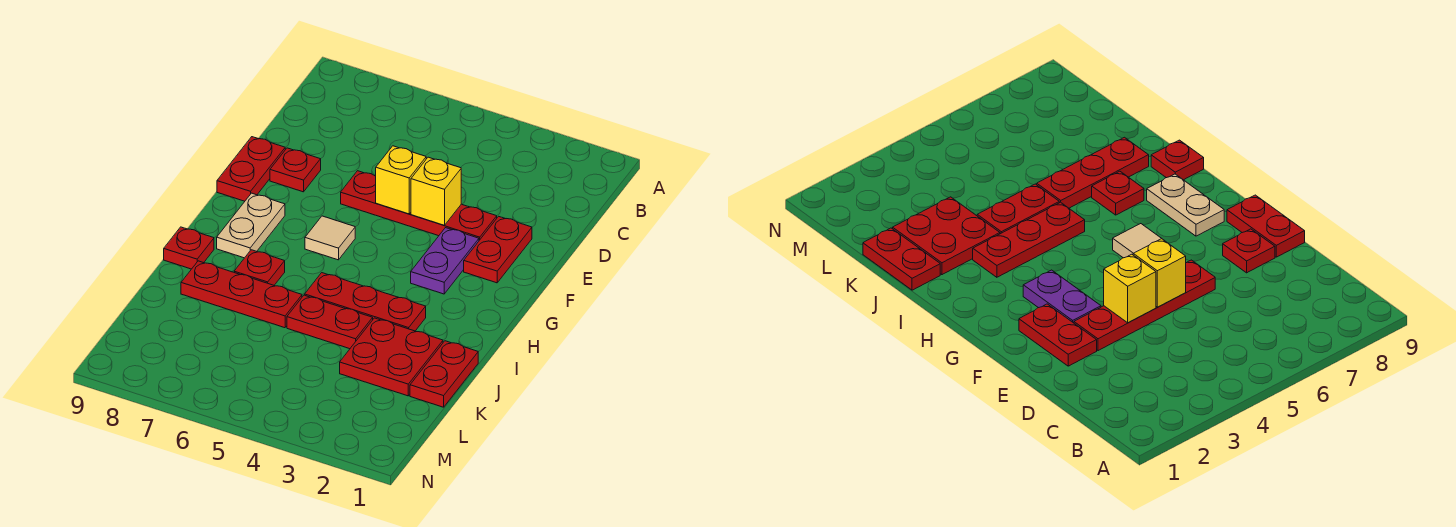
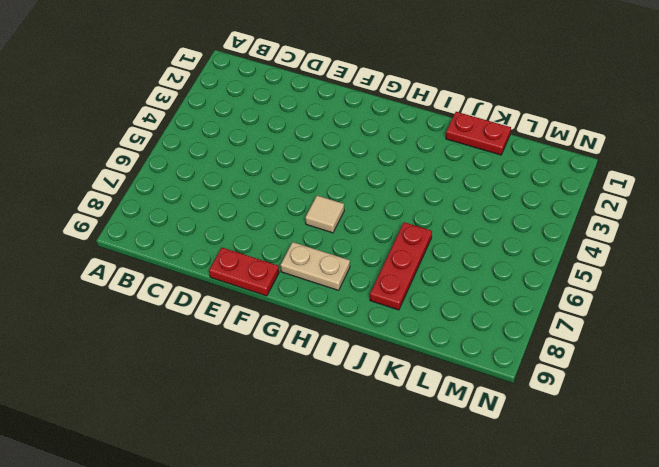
none -> red 1x2 plate [464,216,532,283]
none -> red 1x4 plate [341,171,497,240]
none -> red 1x1 plate [270,148,321,192]

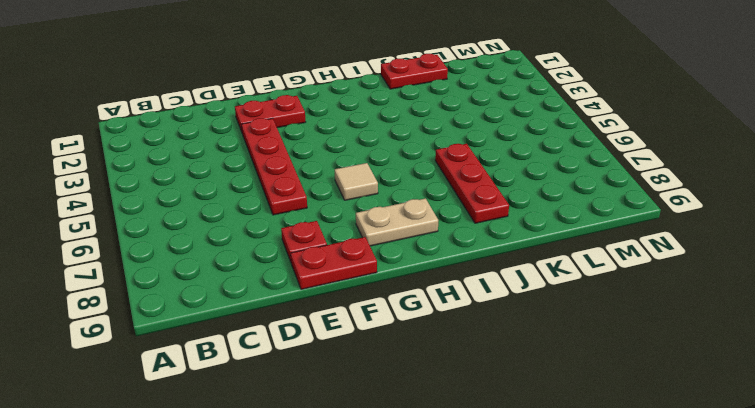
none -> purple 1x2 plate [411,228,479,294]
none -> red 1x3 plate [305,273,426,331]
none -> red 1x1 plate [234,250,285,285]

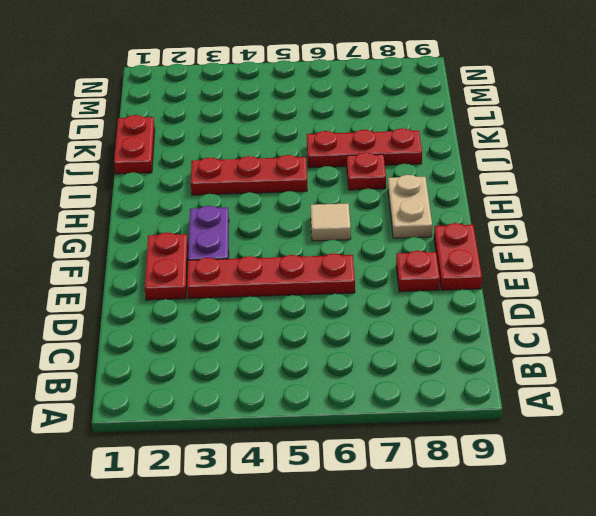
none -> red 1x1 plate [164,227,214,269]
none -> red 2x2 plate [340,318,443,396]
none -> red 1x2 plate [287,295,373,349]

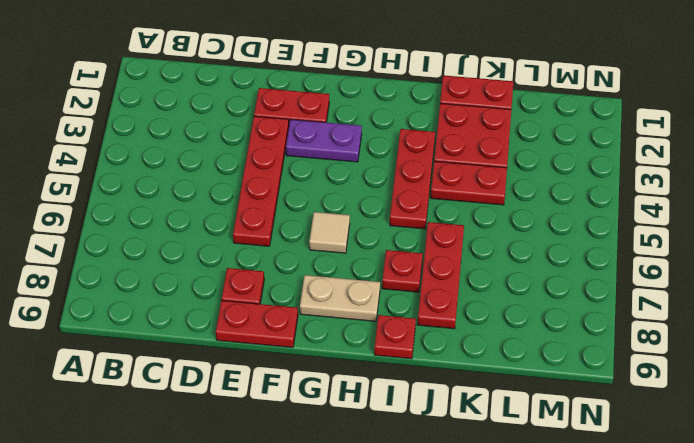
red 1x2 plate [431,161,507,205] -> red 1x2 plate turned to [287,295,373,349]
none -> yellow 1x1 brick [411,157,461,225]
none -> yellow 1x1 brick [376,146,426,214]

